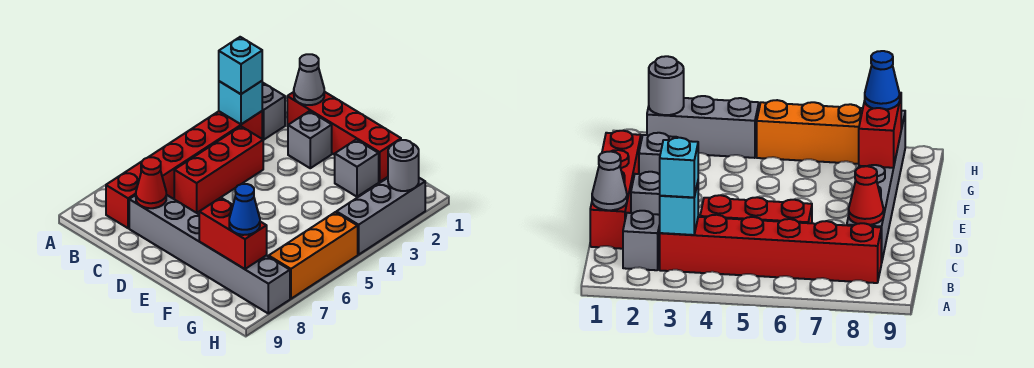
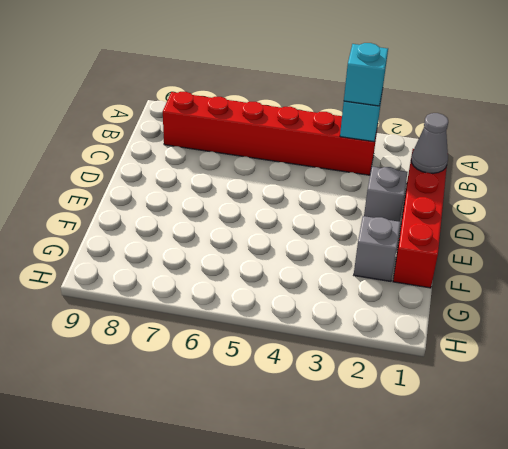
none -> grey 1x1 brick [262,83,285,140]
none -> red 1x3 brick [174,126,263,213]
none -> grey 1x6 brick [129,195,290,313]

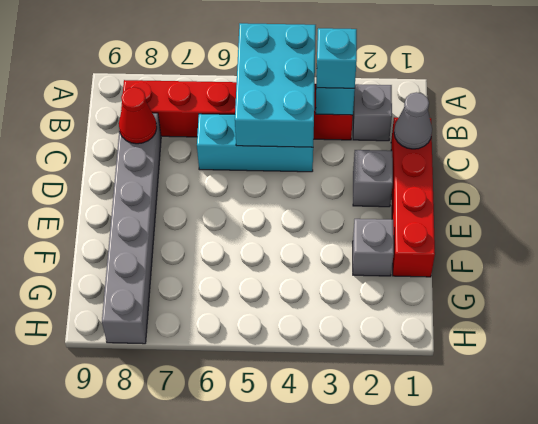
cyan 2x3 brick [235,23,316,147] -> none
cyan 1x3 brick [197,114,313,172] -> red 1x3 brick [174,126,263,213]
none -> grey 1x3 brick [336,178,425,255]
none -> orange 1x3 brick [269,212,358,299]
none -> red 1x2 brick [199,198,267,269]

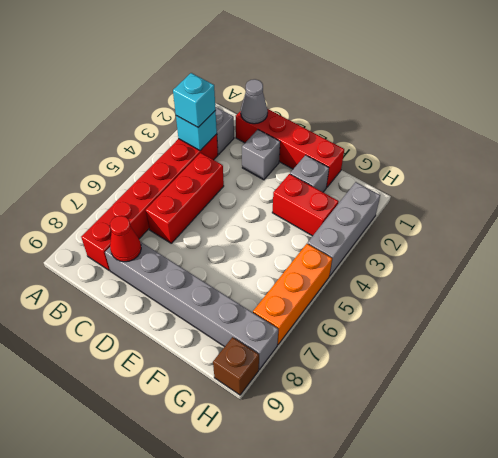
red 1x2 brick [272,174,339,236] -> red 1x2 brick moved to [199,198,267,269]
brown 1x1 brick [213,337,259,395] -> none
none -> grey 1x1 round brick [388,140,419,191]
none -> blue 1x1 cone [229,184,260,235]

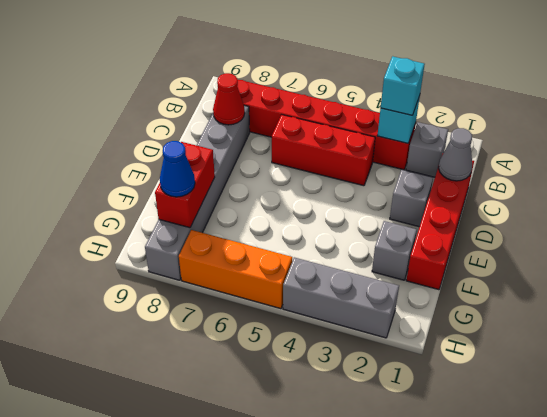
none -> grey 1x1 round brick [388,140,419,191]

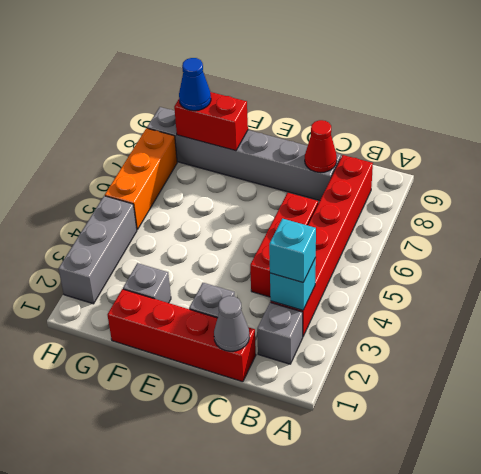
none -> grey 1x1 round brick [388,140,419,191]

